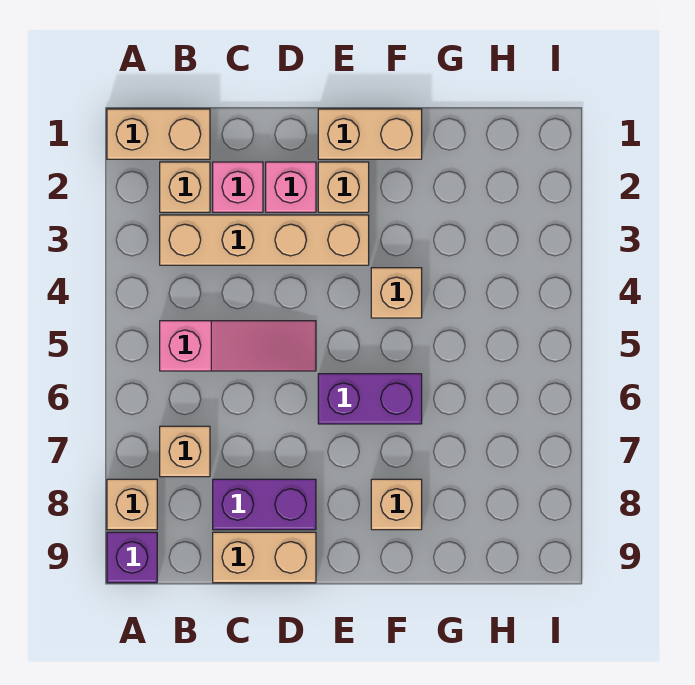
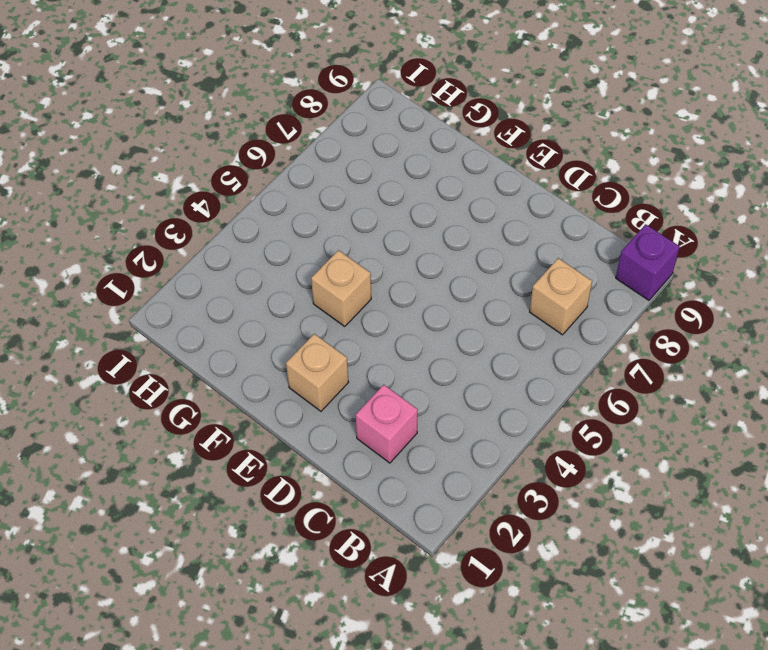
none -> tan 1x2 brick [107,109,210,159]
none -> tan 1x1 brick [107,479,157,530]
none -> tan 1x1 brick [160,162,210,212]

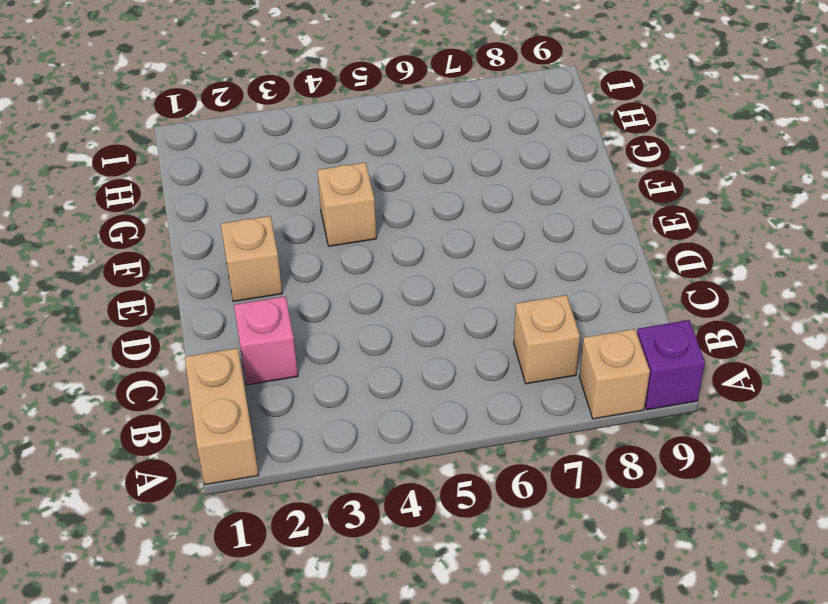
none -> tan 1x1 brick [160,162,210,212]
none -> tan 1x4 brick [160,215,369,265]
none -> pink 1x3 slope [160,321,316,371]

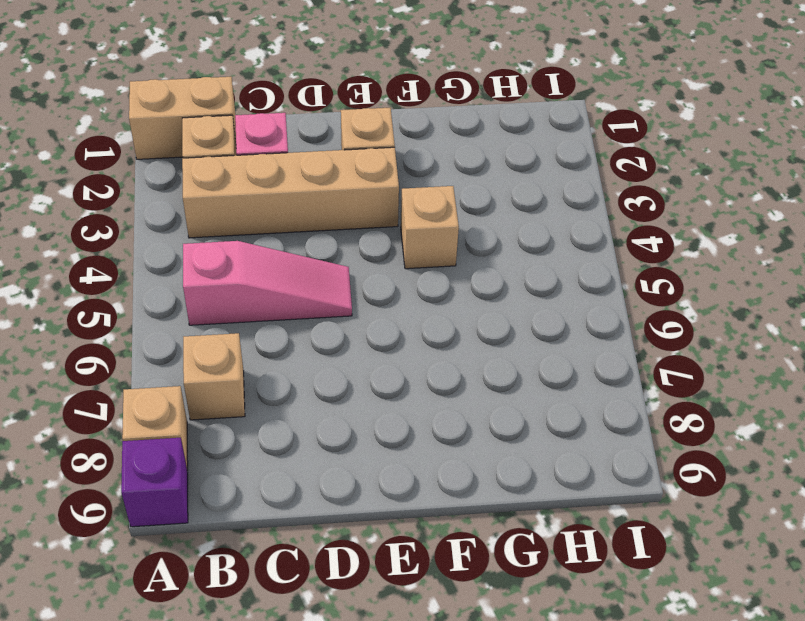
none -> purple 1x2 brick [213,479,316,530]
none -> tan 1x2 brick [213,532,316,583]
none -> pink 1x1 brick [266,162,316,212]

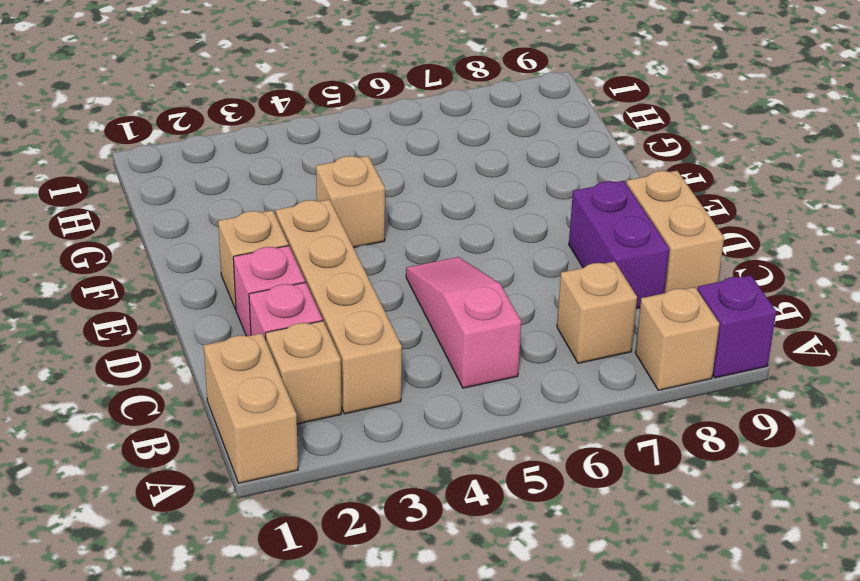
none -> tan 1x2 brick [318,109,422,159]
none -> purple 1x2 brick [318,374,422,424]
none -> tan 1x1 brick [371,479,422,530]

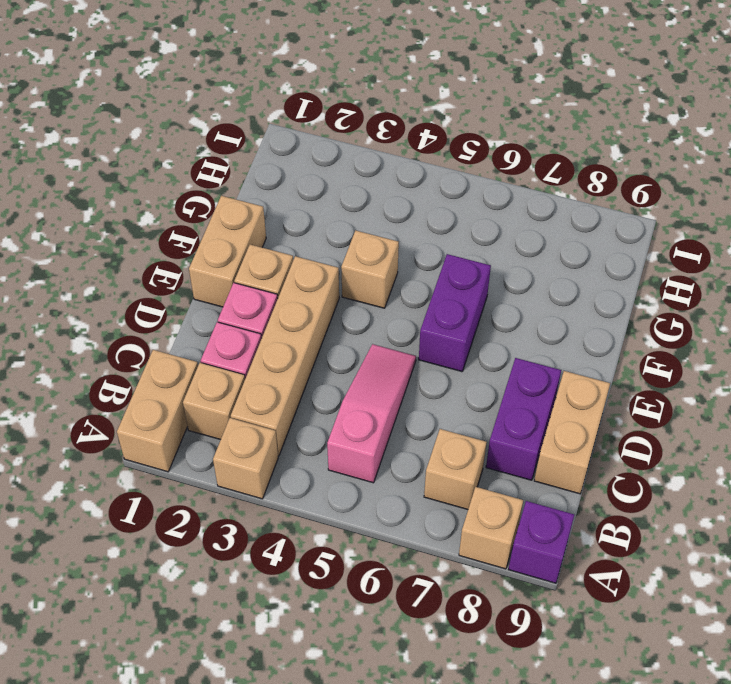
tan 1x1 brick [213,418,278,499] -> tan 1x1 brick moved to [371,479,422,530]

